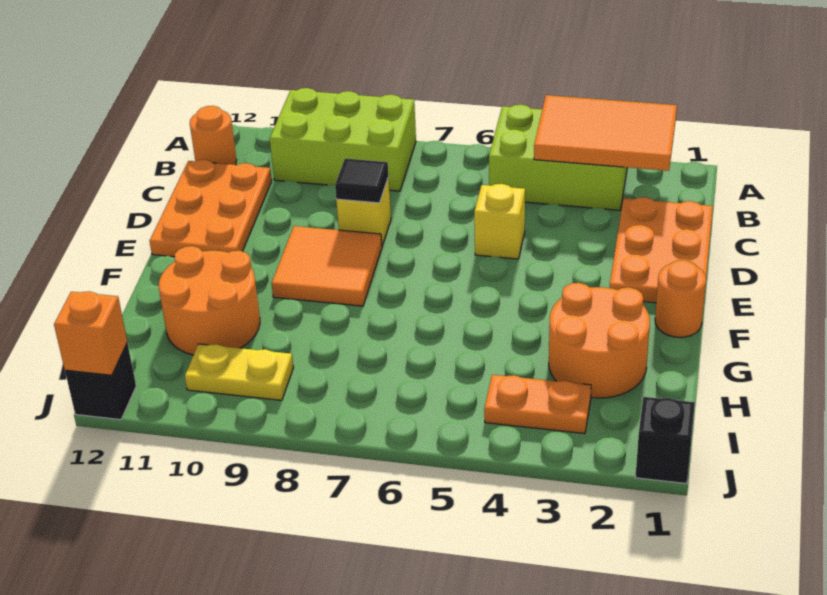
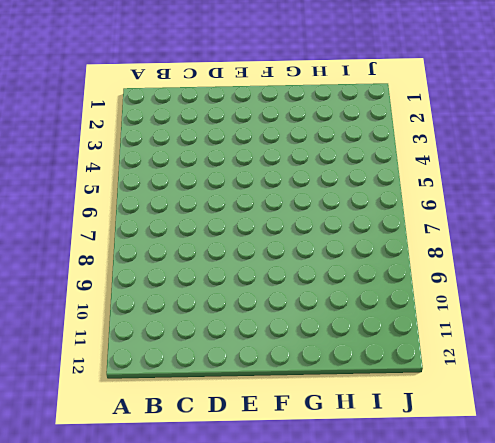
none -> lime 2x3 brick [489,105,627,210]
none -> lime 2x3 brick [270,88,416,191]
none -> orange 1x1 round brick [190,106,237,165]

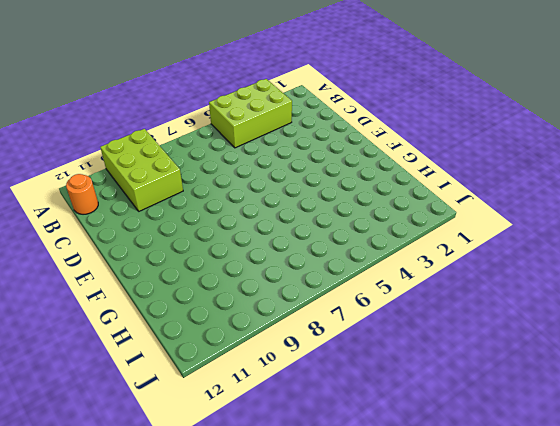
lime 2x3 brick [100,129,183,211] -> lime 2x3 brick turned to [270,88,416,191]
none -> orange 2x3 plate [610,197,713,303]
none -> orange 2x3 plate [150,160,272,257]
none -> yellow 1x1 brick [474,184,525,259]

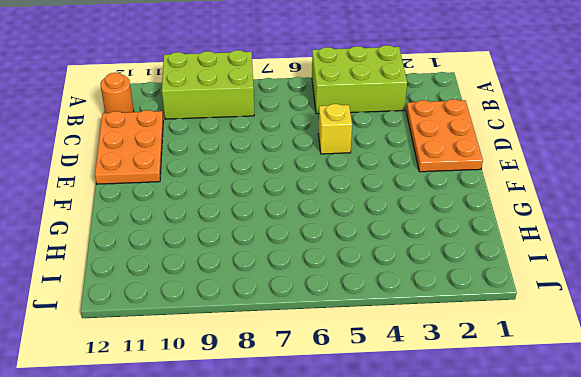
none -> yellow 1x1 brick [336,177,391,246]
none -> orange 2x2 tile [272,226,382,306]
none -> orange 1x1 round brick [655,260,706,337]

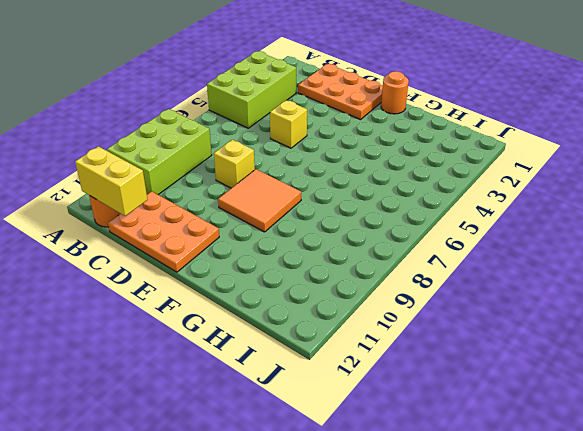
yellow 1x2 brick [75,146,147,216] -> none
none -> orange 2x2 round brick [549,283,650,398]
none -> orange 2x2 round brick [159,246,260,355]
none -> orange 1x2 plate [484,375,591,434]

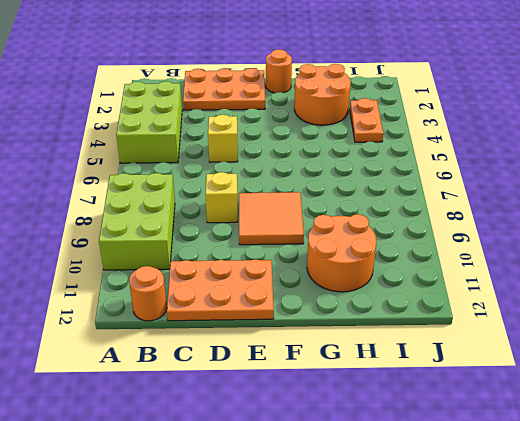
none -> yellow 1x2 plate [185,344,294,400]
none -> black 1x1 brick [635,397,695,484]
none -> black 1x1 brick [65,343,136,420]

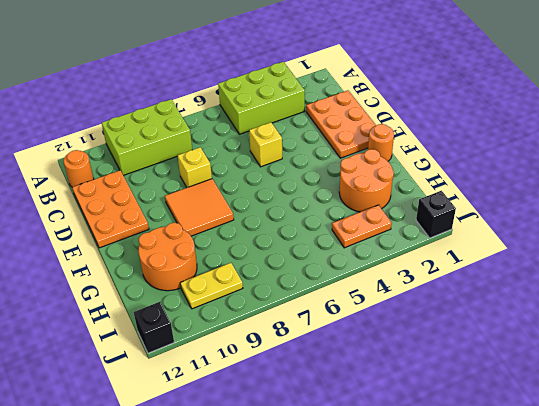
none -> orange 2x3 tile [534,95,677,171]
none -> black 1x1 tile [335,159,388,203]
none -> orange 1x1 brick [54,291,127,375]

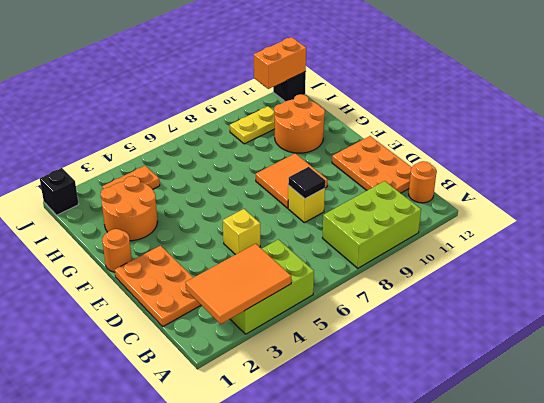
orange 1x2 brick [254,37,306,89] -> orange 1x1 brick [54,291,127,375]

